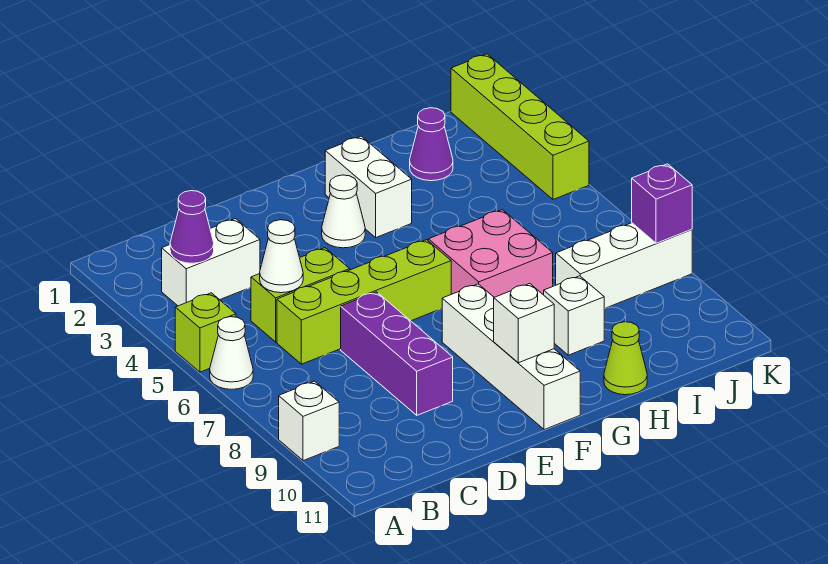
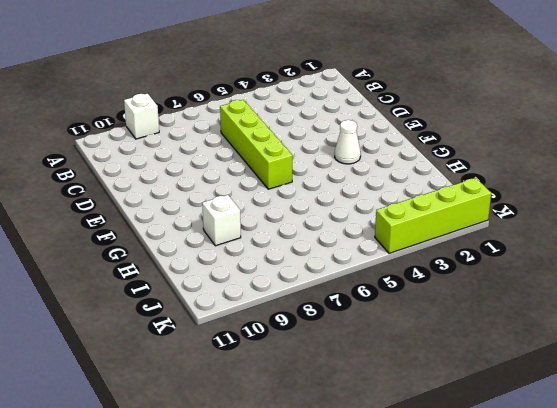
none -> lime 1x1 brick [175,293,236,372]
none -> white 1x1 cone [210,317,253,389]
none -> white 1x2 brick [162,219,260,306]

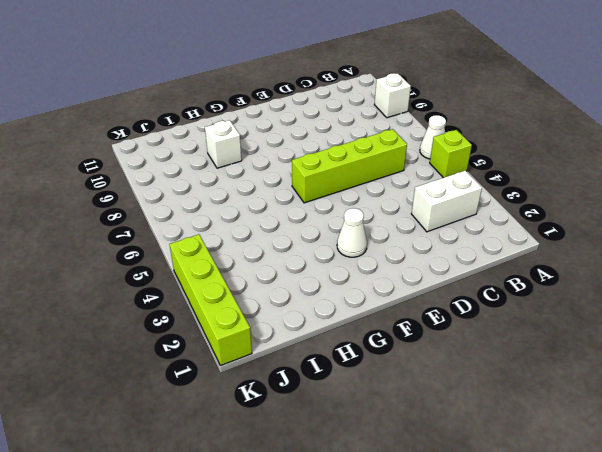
none -> lime 1x2 brick [251,248,350,342]
none -> purple 1x3 brick [341,292,453,415]
none -> white 1x4 brick [442,284,580,430]

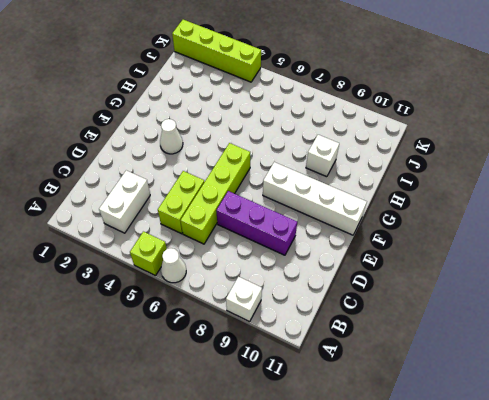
none -> white 1x2 brick [325,136,412,237]
none -> pink 2x2 brick [428,210,553,297]
none -> lime 1x1 cone [604,322,647,395]

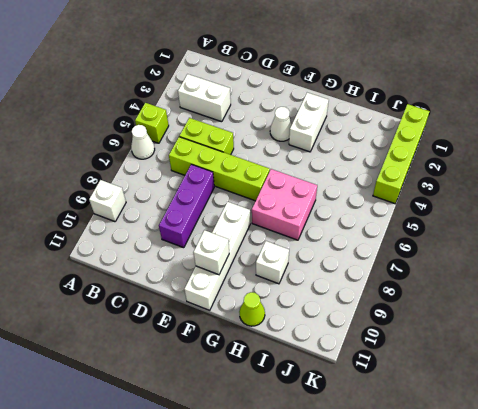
none -> purple 1x1 cone [410,108,453,181]
none -> white 1x3 brick [556,223,692,309]
none -> purple 1x1 cone [170,191,214,263]

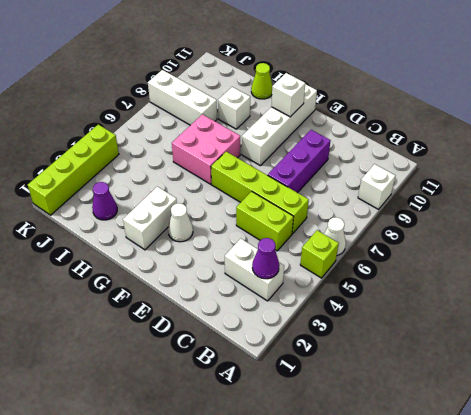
none -> white 1x1 cone [260,220,303,293]
none -> purple 1x1 brick [632,164,692,243]

